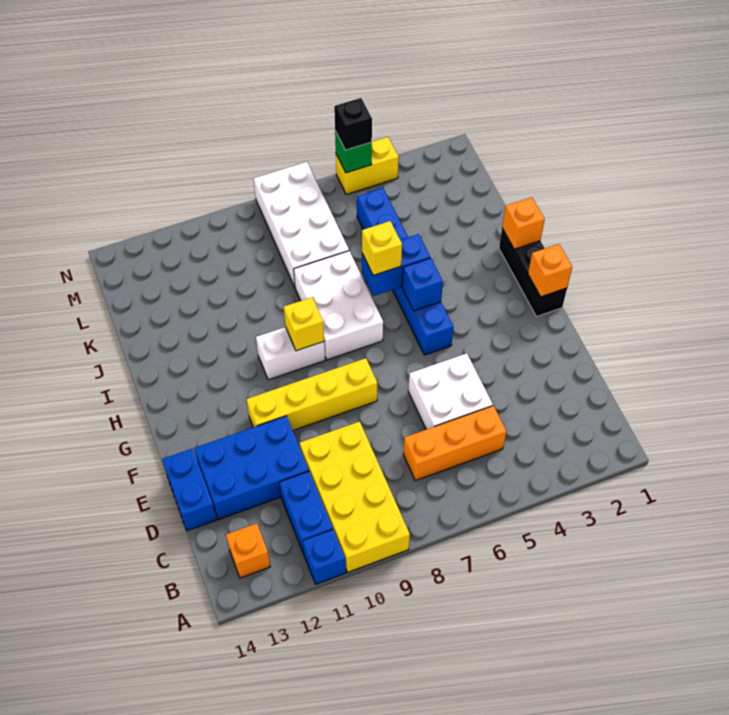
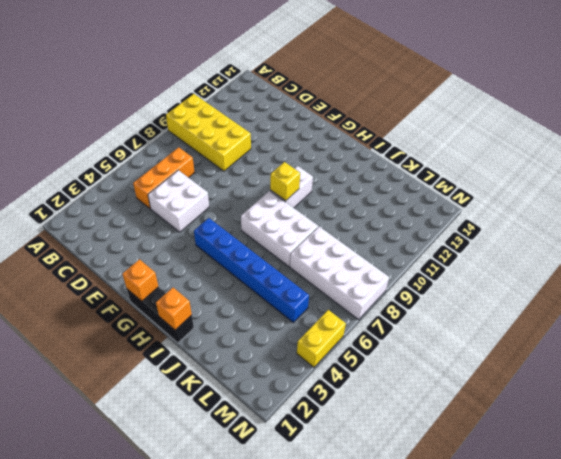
none -> blue 1x1 brick [303,530,346,584]
none -> blue 1x2 brick [279,472,333,554]
none -> orange 1x1 brick [226,523,270,578]

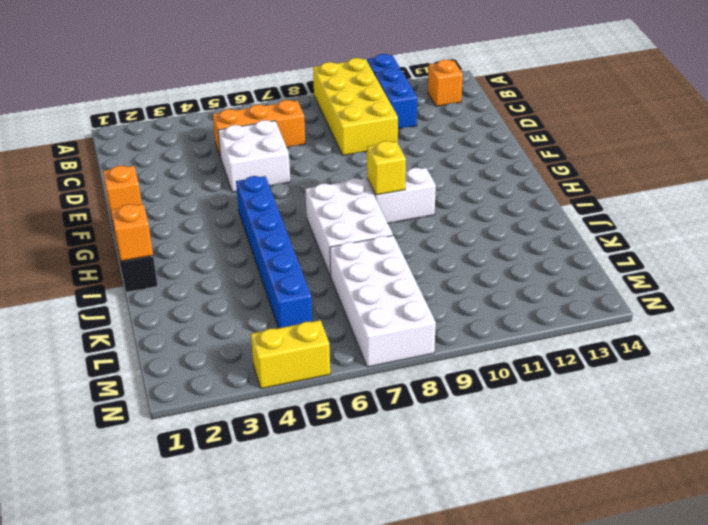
none -> blue 2x3 brick [194,416,309,519]
none -> blue 1x2 brick [162,449,217,531]
none -> yellow 1x4 brick [246,358,377,430]

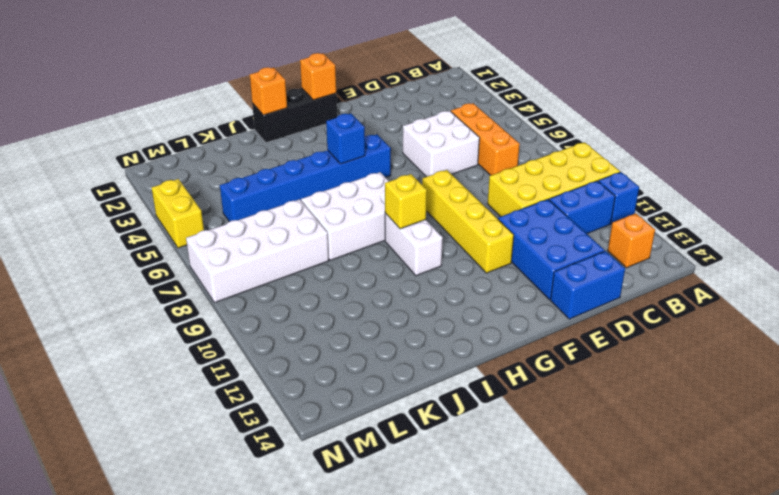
none -> blue 1x2 brick [362,234,430,296]
none -> green 1x1 brick [335,131,372,173]
none -> yellow 1x1 brick [362,221,402,275]

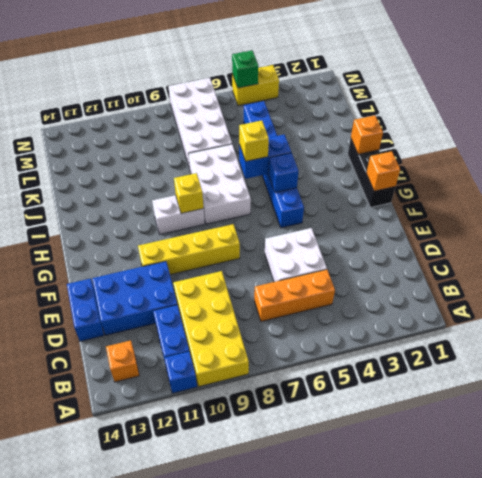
none -> black 1x1 brick [334,98,372,150]

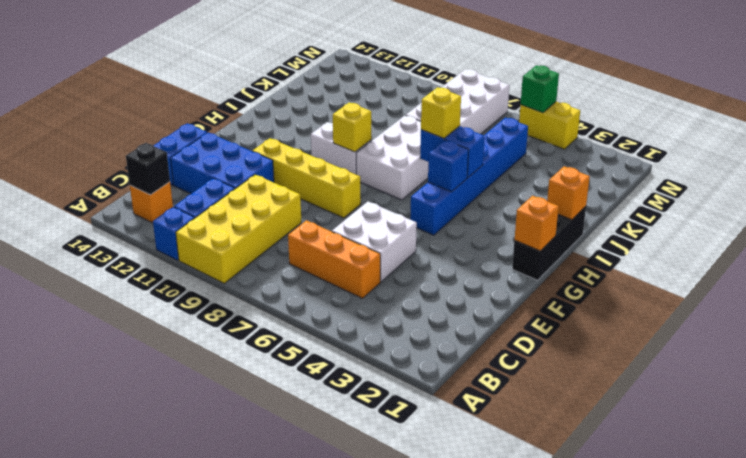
black 1x1 brick [126,143,170,195] -> black 1x1 brick moved to [334,98,372,150]

